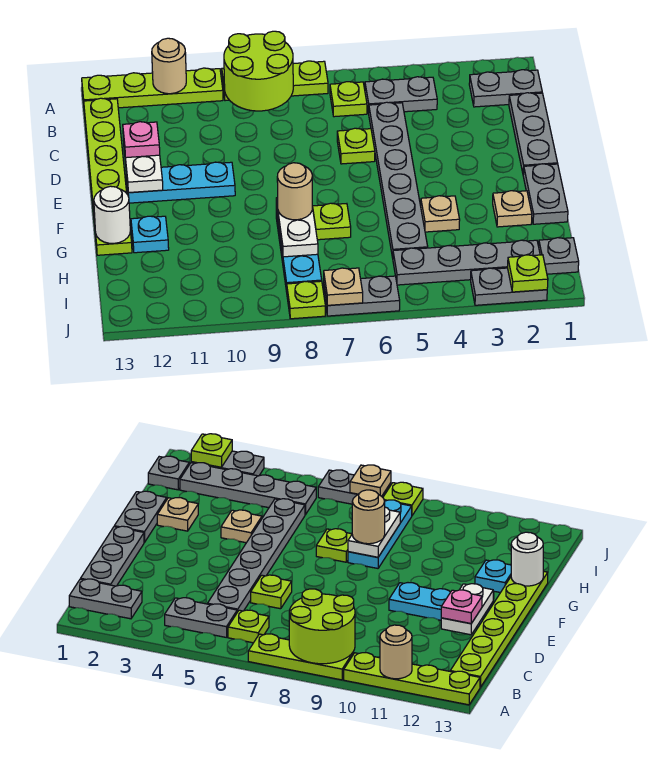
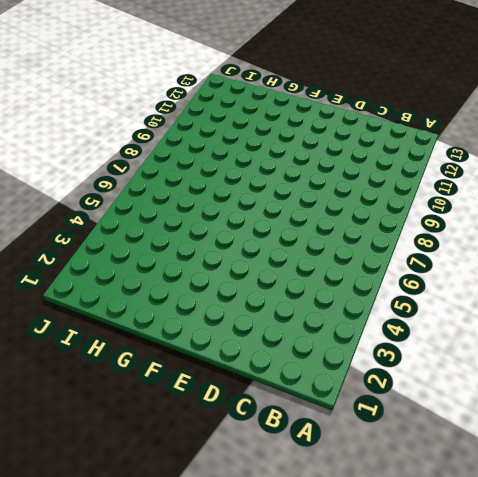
none -> lime 1x3 plate [222,61,328,101]
none -> lime 1x4 plate [82,68,223,108]
none -> grey 1x2 plate [469,70,542,107]
none -> grey 1x2 plate [365,77,437,113]

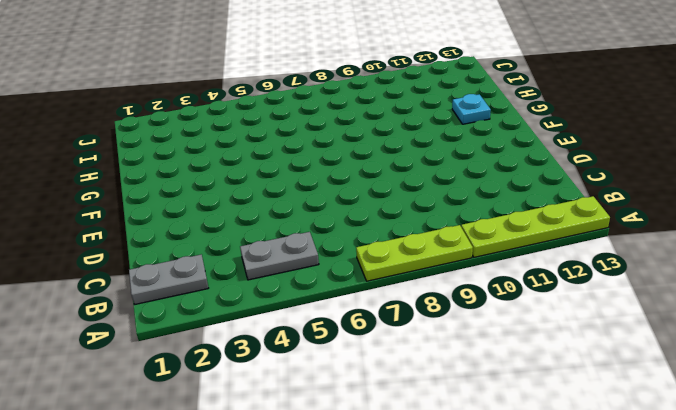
none -> lime 1x1 plate [330,82,367,117]
none -> lime 1x6 plate [84,98,132,255]
none -> grey 1x3 plate [509,93,558,174]
none -> grey 1x6 plate [369,102,428,258]

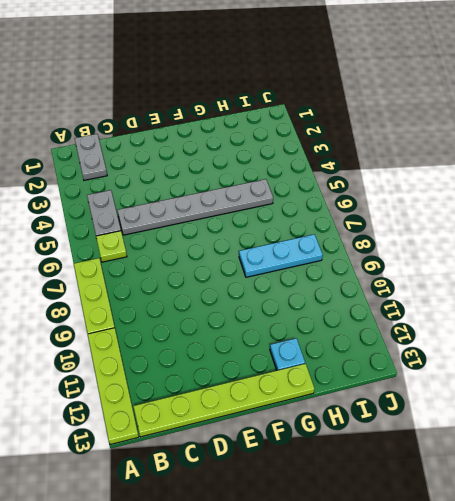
none -> grey 1x3 plate [509,93,558,174]
none -> lime 1x1 plate [337,128,375,164]
none -> cyan 1x3 plate [126,162,235,203]
none -> grey 1x2 plate [523,164,568,224]

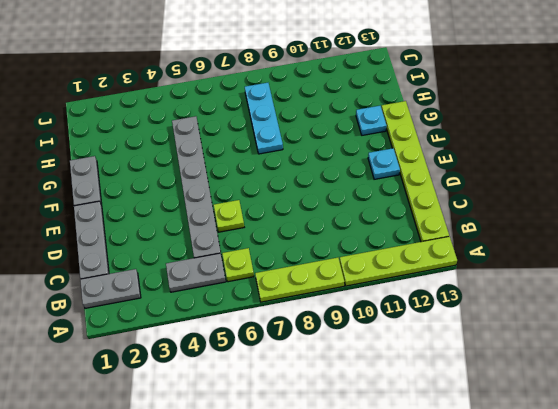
cyan 1x1 plate [368,148,400,179] -> cyan 1x3 plate [126,162,235,203]
none -> tan 1x1 plate [493,191,532,227]
none -> tan 1x1 plate [421,196,460,232]
none -> lime 1x1 plate [313,203,351,240]
none -> grey 1x1 plate [539,238,579,274]

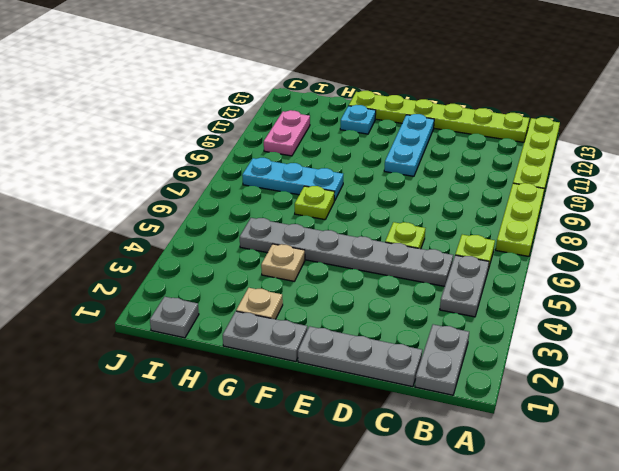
pink 1x2 plate [264,110,310,156] -> none
none -> grey 1x4 plate [393,240,540,285]
none -> grey 1x2 plate [471,268,547,305]
none -> grey 1x2 plate [324,276,400,316]
none -> lime 1x1 plate [287,281,325,319]

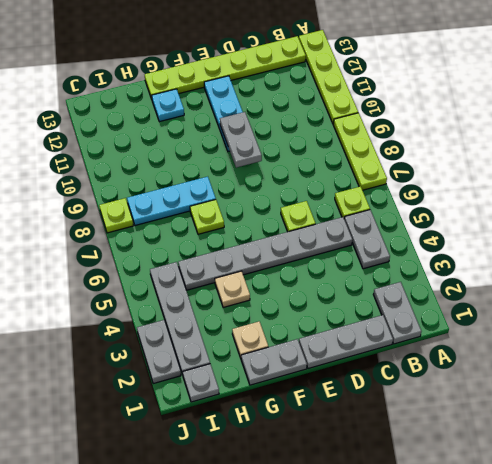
grey 1x2 plate [220,112,262,168] -> grey 1x2 plate moved to [324,276,400,316]
none -> lime 2x2 round brick [224,31,293,111]
none -> tan 1x1 round brick [152,38,186,94]
none -> white 1x2 plate [123,138,163,193]
none -> white 1x2 plate [276,198,318,257]

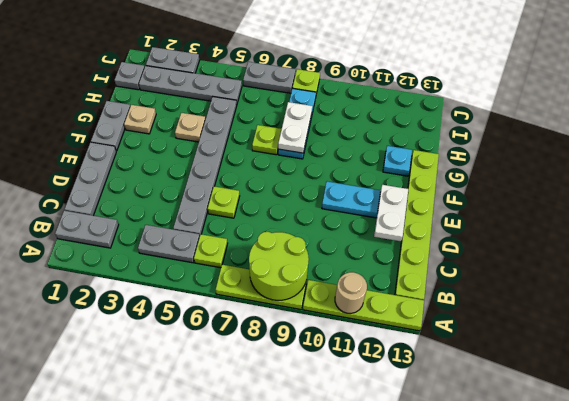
none -> white 1x1 round brick [94,186,130,243]
none -> lime 1x1 plate [508,255,548,292]
none -> tan 1x1 plate [324,268,363,305]
none -> pink 1x1 plate [123,122,160,158]

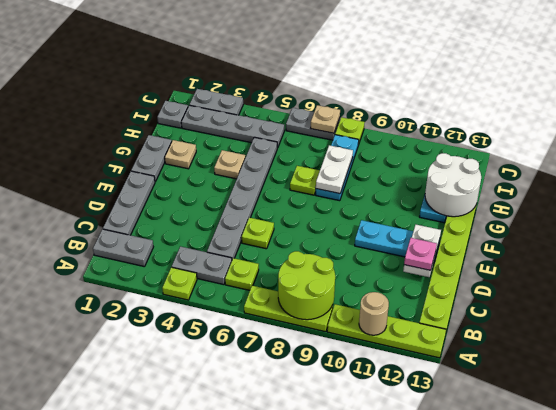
lime 1x1 plate [162,267,197,300] -> lime 1x1 plate moved to [508,255,548,292]
white 2x2 round brick [425,153,481,217] -> white 1x1 round brick [94,186,130,243]
none -> tan 1x1 round brick [277,163,312,220]

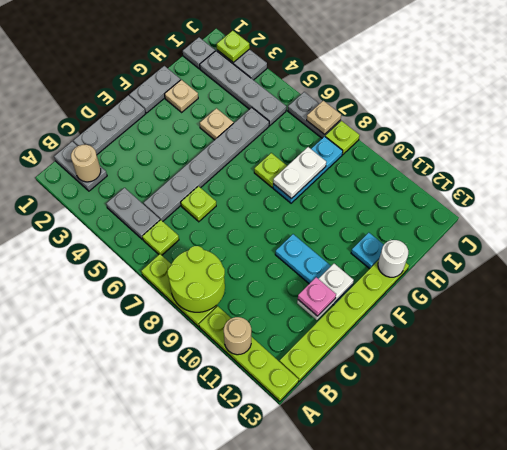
tan 1x1 round brick [71,145,101,182] -> tan 1x1 round brick moved to [277,163,312,220]

